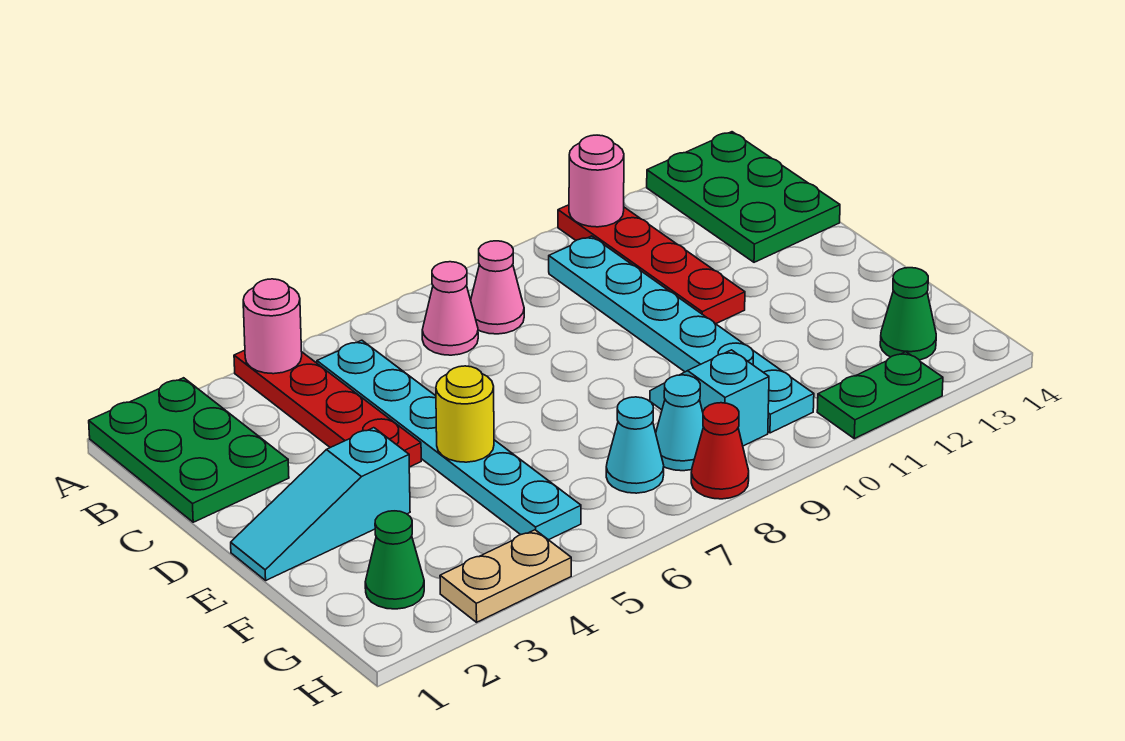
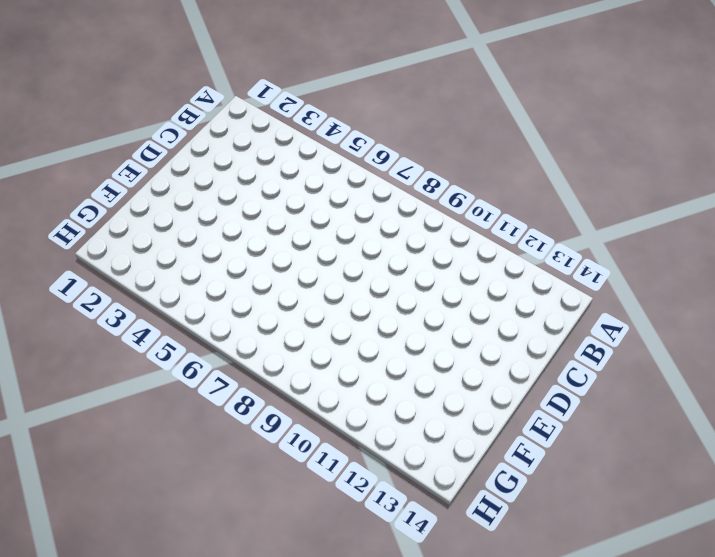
none -> green 2x3 plate [89,378,289,522]
none -> red 1x4 plate [234,350,421,467]
none -> red 1x4 plate [558,205,745,324]

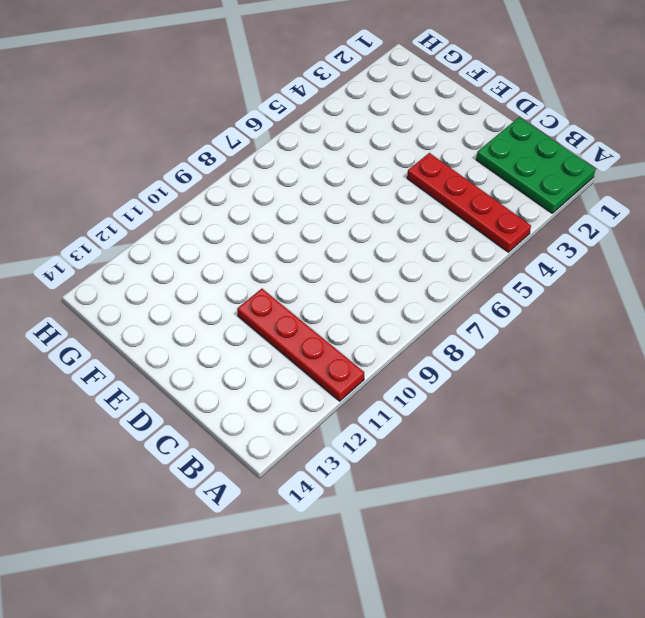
none -> green 2x3 plate [647,132,840,262]
none -> cyan 1x6 plate [317,340,581,540]
none -> pink 1x1 cone [422,262,478,355]

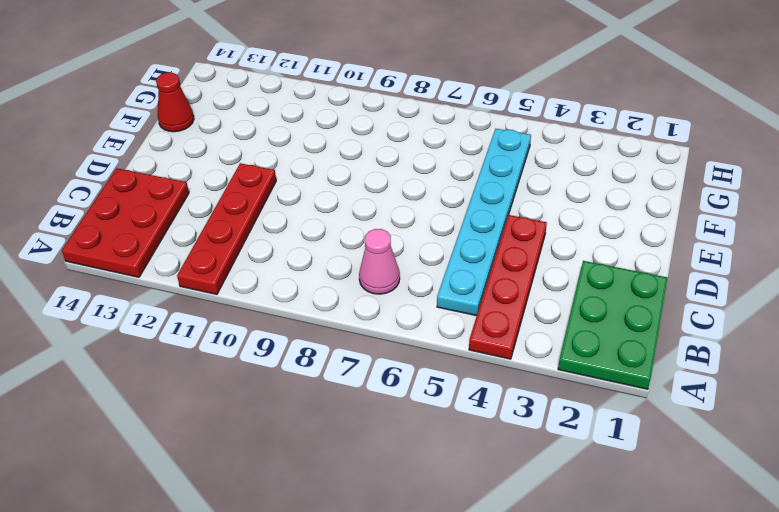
red 2x3 plate [62,168,189,277] -> green 2x3 plate [647,132,840,262]
red 1x1 cone [156,73,194,132] -> red 1x1 cone moved to [691,403,749,499]
none -> pink 1x1 cone [471,241,524,334]
none -> cyan 1x6 plate [549,236,814,433]
none -> cyan 1x3 slope [231,428,410,580]

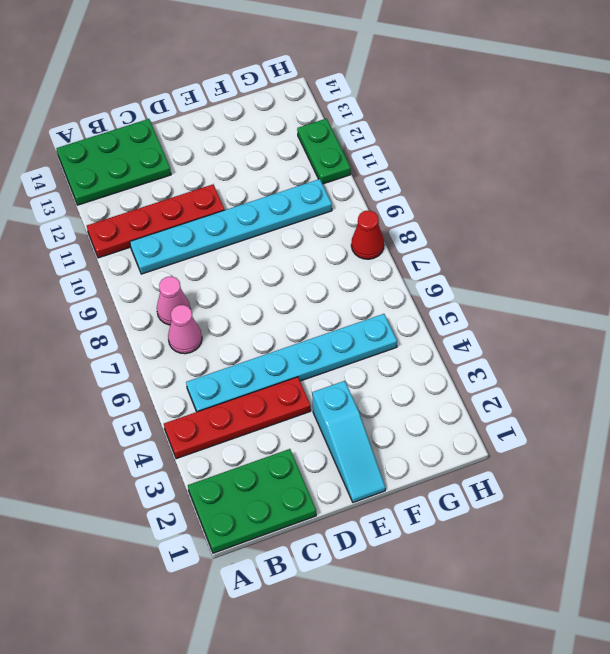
none -> cyan 1x2 slope [650,350,769,446]
none -> green 1x1 cone [365,511,424,609]
none -> cyan 1x1 cone [606,397,664,493]

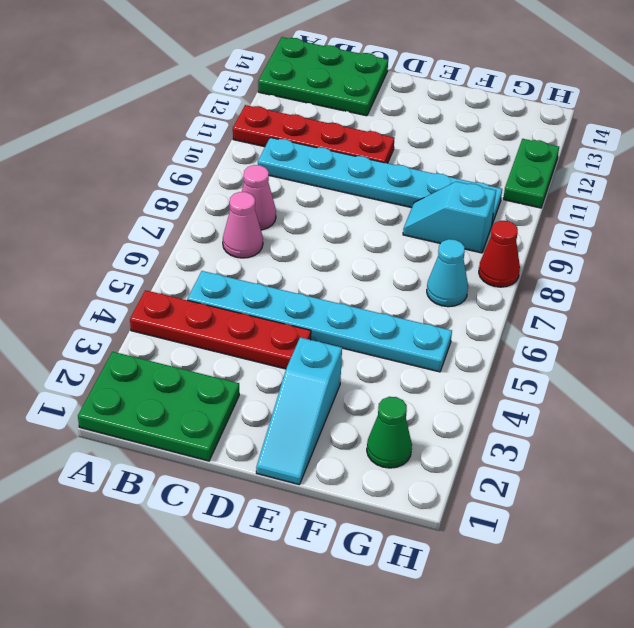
none -> cyan 1x1 cone [656,375,703,471]
none -> green 1x1 cone [880,268,936,360]
none -> tan 1x2 plate [440,530,571,622]

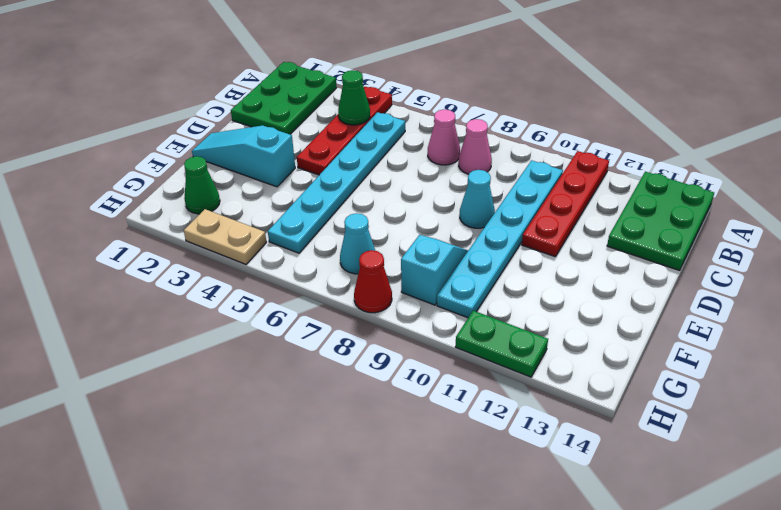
green 1x1 cone [338,70,370,125] -> green 1x1 cone moved to [880,268,936,360]
cyan 1x1 cone [460,170,495,228] -> cyan 1x1 cone moved to [656,375,703,471]
none -> pink 1x1 round brick [243,279,302,374]
none -> pink 1x1 round brick [569,135,624,227]
none -> yellow 1x1 round brick [436,366,494,462]

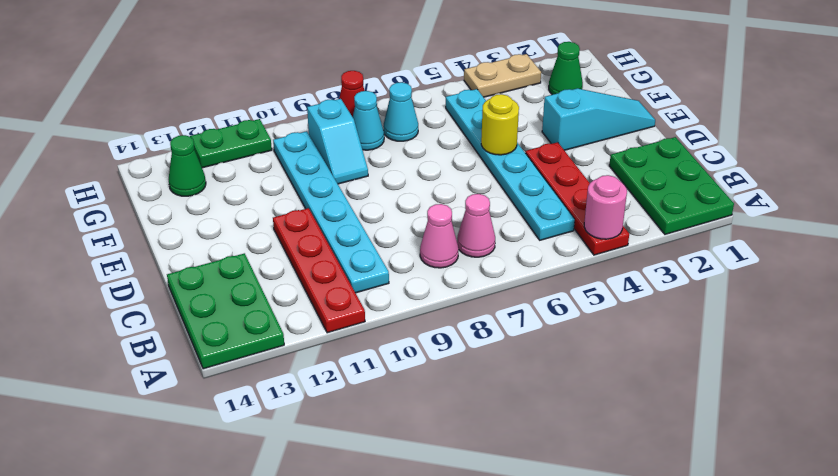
none -> pink 1x1 round brick [569,135,624,227]

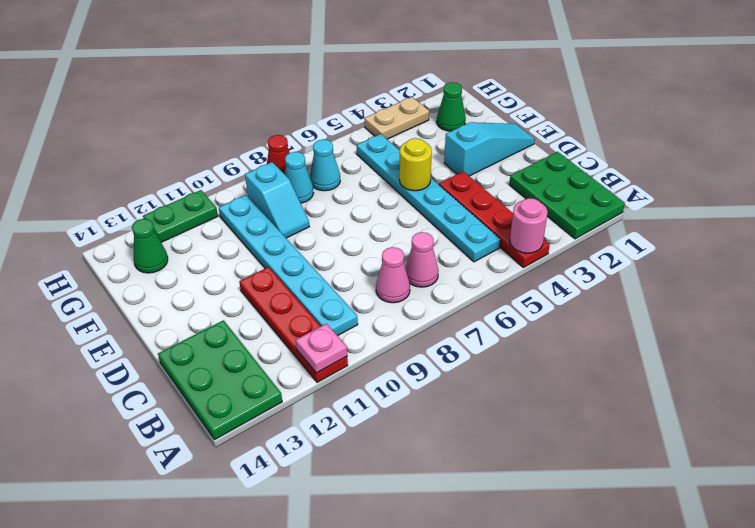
pink 1x1 plate [296,324,347,373] -> pink 1x1 round brick [569,135,624,227]

